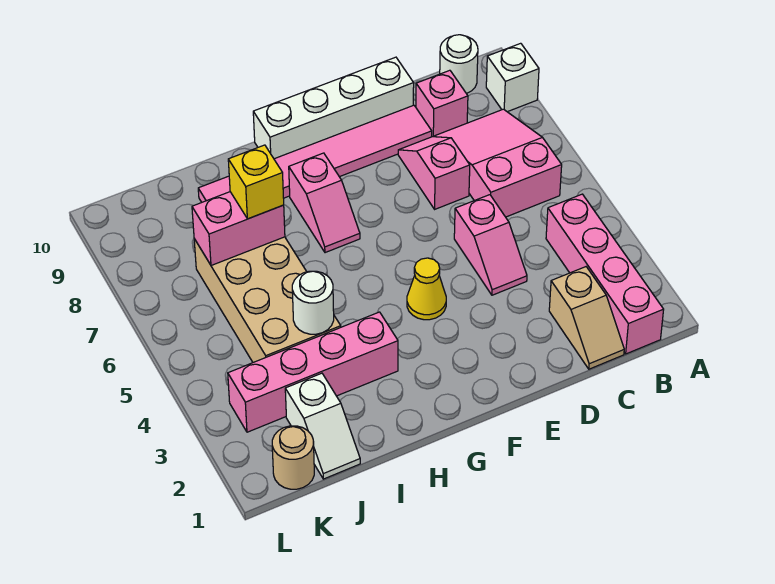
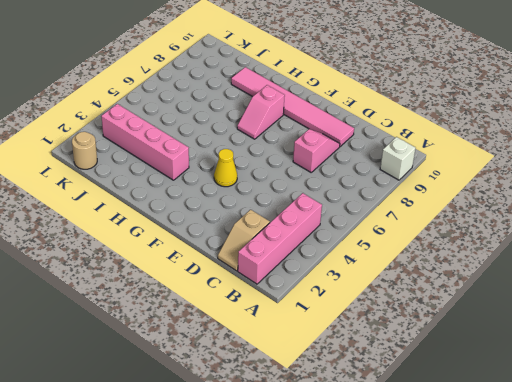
none -> pink 2x3 slope [434,109,562,217]
none -> white 1x1 round brick [440,35,478,94]
none -> pink 1x1 brick [416,70,468,137]

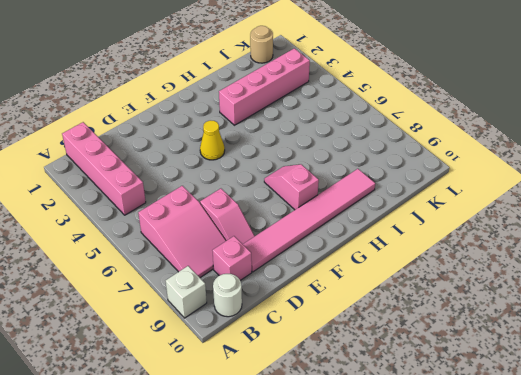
none -> tan 1x2 slope [549,267,624,369]
none -> pink 1x2 slope [454,195,527,295]
none -> white 1x4 brick [253,57,414,159]

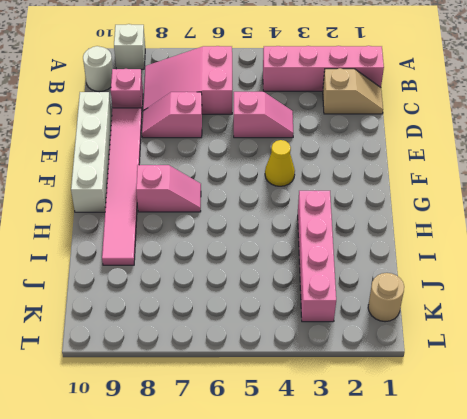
none -> tan 2x4 brick [194,237,341,362]
none -> white 1x2 slope [285,373,360,479]
none -> white 1x1 round brick [292,271,334,334]

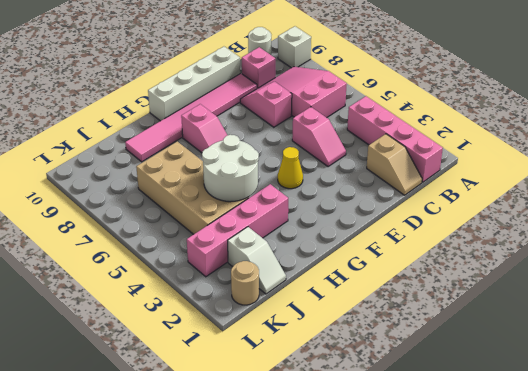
white 2x2 round brick [202,135,259,202] -> white 1x1 round brick [292,271,334,334]
none -> pink 1x2 brick [192,192,285,265]
none -> yellow 1x1 brick [228,145,284,219]

